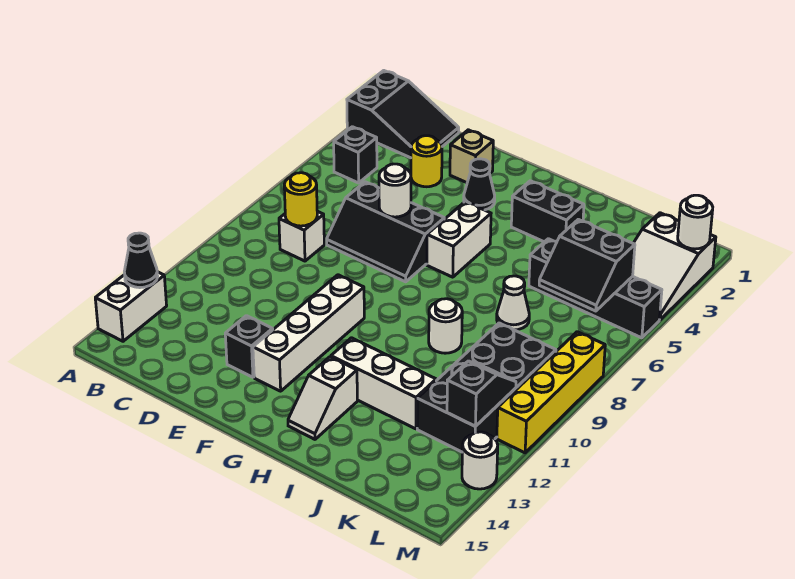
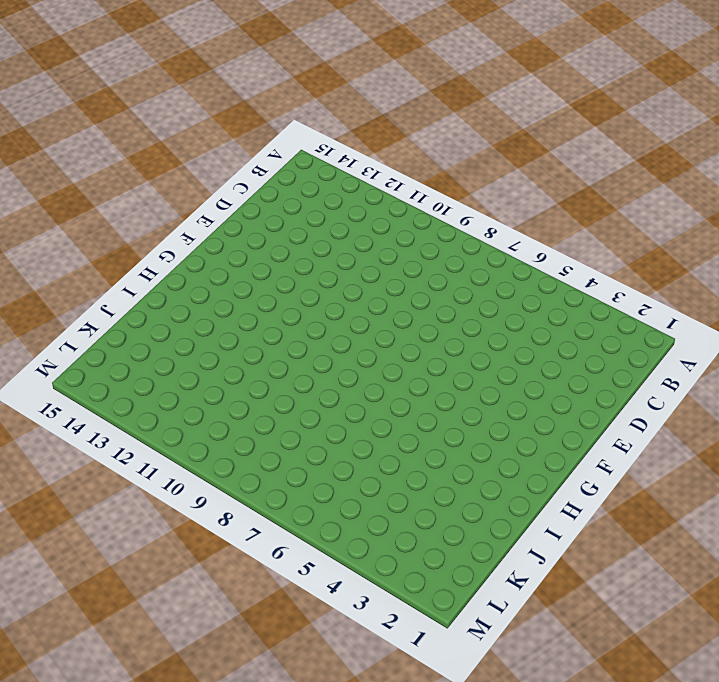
none -> black 2x3 slope [347,71,459,158]
none -> white 1x2 brick [95,272,167,341]
none -> black 1x1 brick [334,127,377,183]

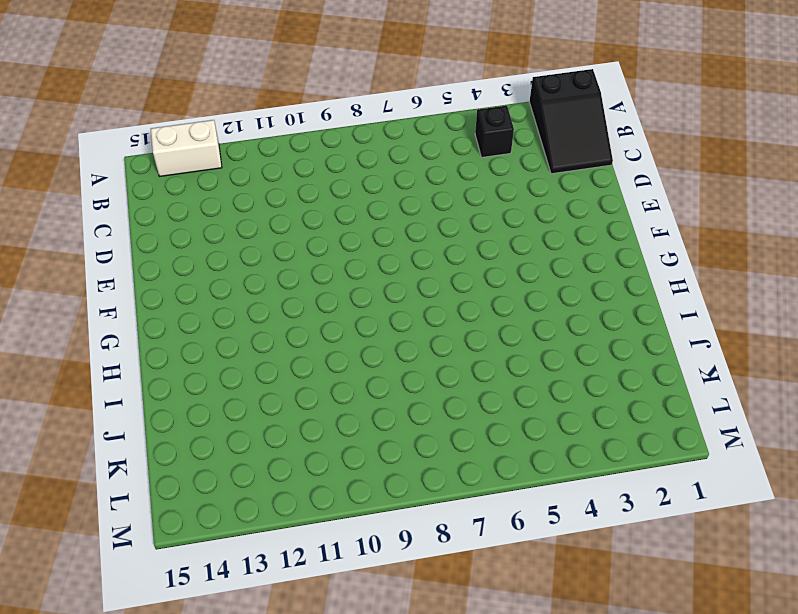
none -> white 1x1 brick [279,211,324,261]
none -> yellow 1x1 round brick [411,136,442,187]
none -> black 2x3 slope [327,182,444,282]

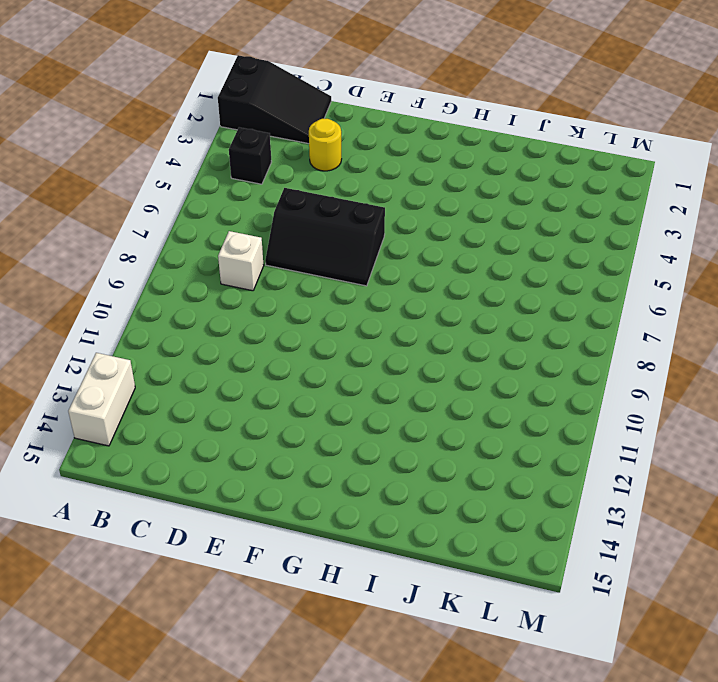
none -> tan 1x1 brick [450,130,493,183]
none -> black 1x1 brick [225,316,273,377]
none -> black 1x1 cone [464,159,495,210]

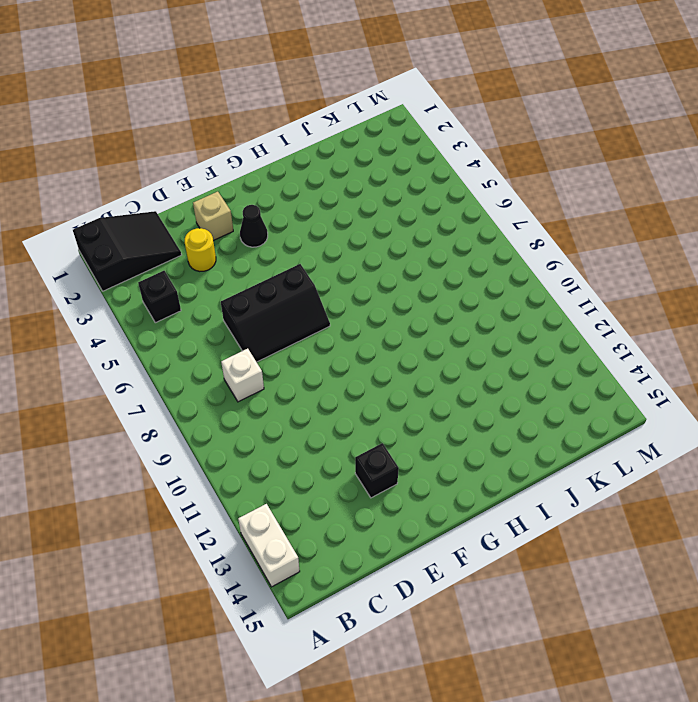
none -> white 1x4 brick [253,275,364,391]
none -> white 1x2 brick [427,202,491,277]
none -> black 1x2 brick [511,181,584,242]

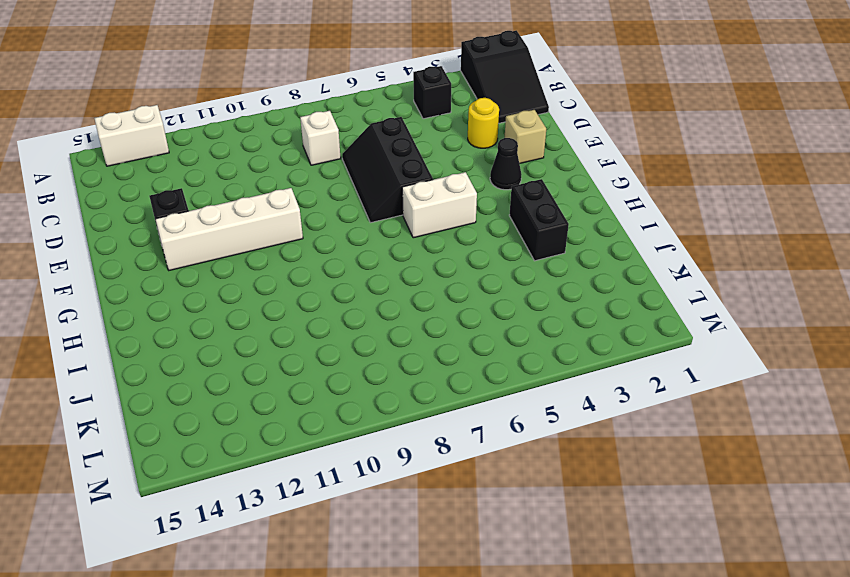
none -> white 1x3 brick [331,338,436,429]
none -> white 1x2 slope [288,357,357,439]
none -> white 1x1 round brick [429,299,462,353]

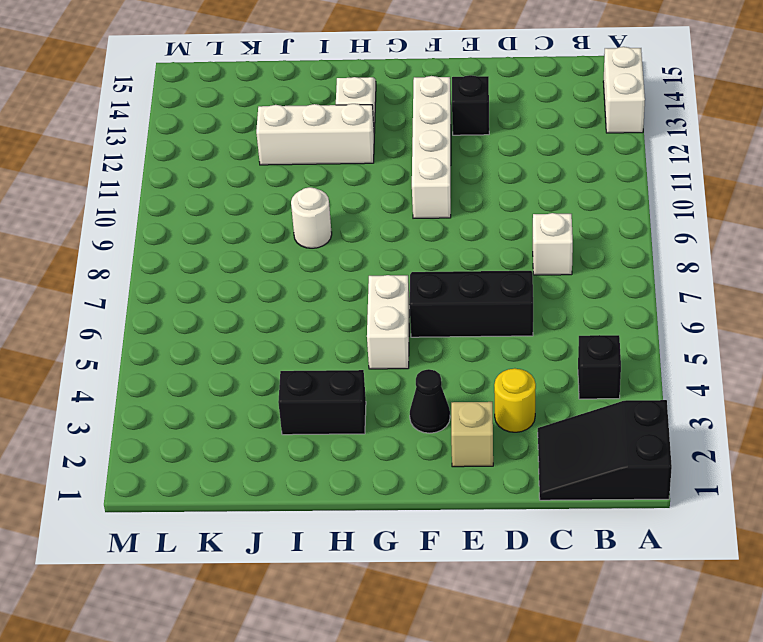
none -> black 1x4 brick [529,239,662,338]
none -> white 1x1 cone [497,276,529,330]
none -> black 2x4 brick [417,323,556,452]

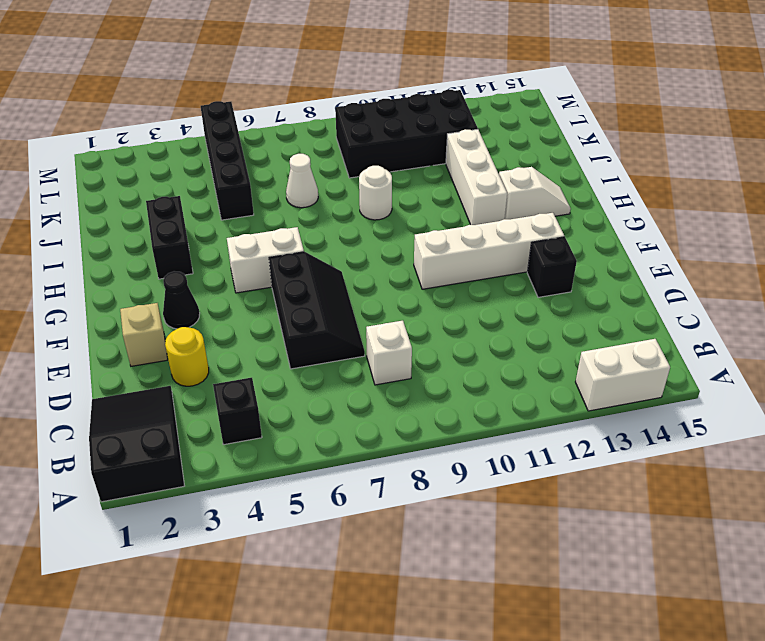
none -> white 2x3 slope [633,213,716,320]
none -> yellow 1x4 brick [497,332,605,453]
none -> white 1x1 round brick [462,432,498,489]

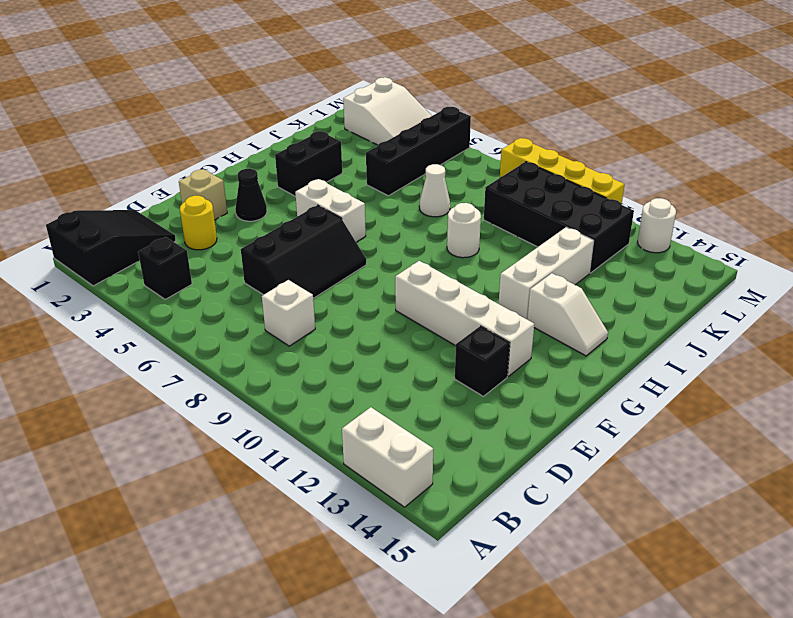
none -> black 1x1 cone [124,233,158,288]
none -> yellow 1x1 round brick [284,173,317,226]
none -> white 1x1 round brick [379,164,411,217]

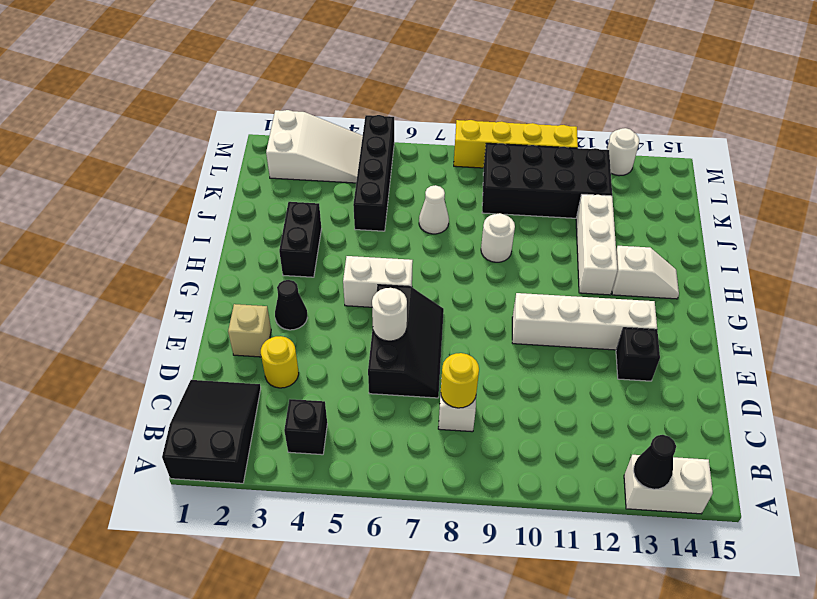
none -> black 2x2 slope [539,219,635,311]
none -> black 1x2 slope [447,361,516,426]
none -> white 1x1 round brick [678,195,713,249]

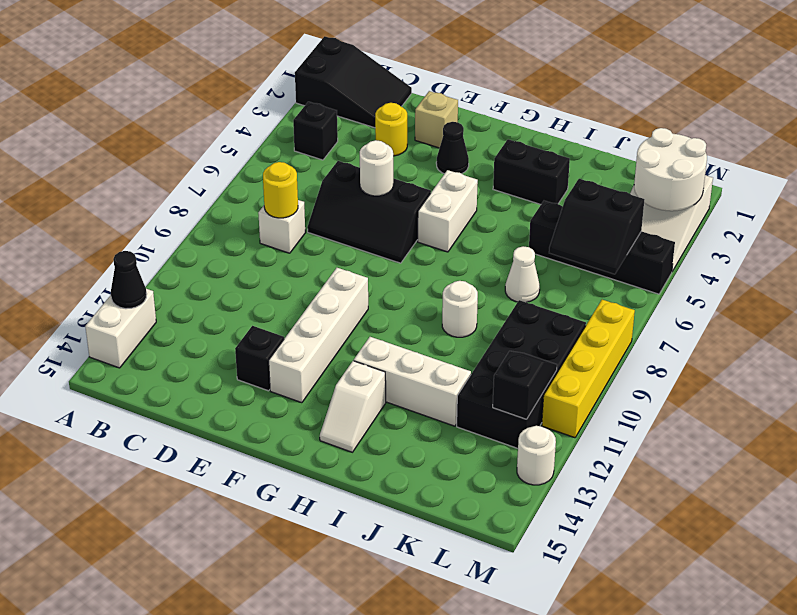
white 2x2 round brick [634,128,707,211] -> white 1x1 round brick [678,195,713,249]

